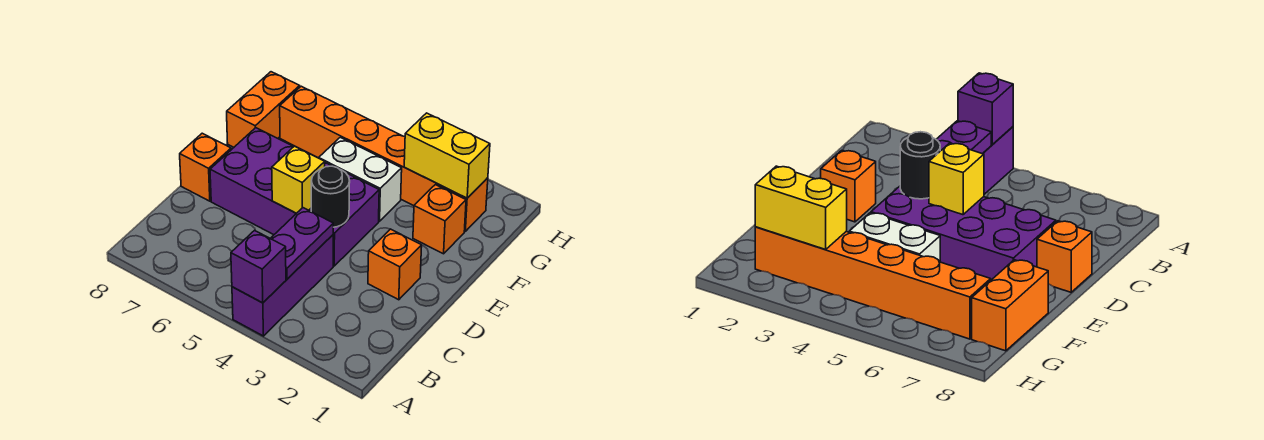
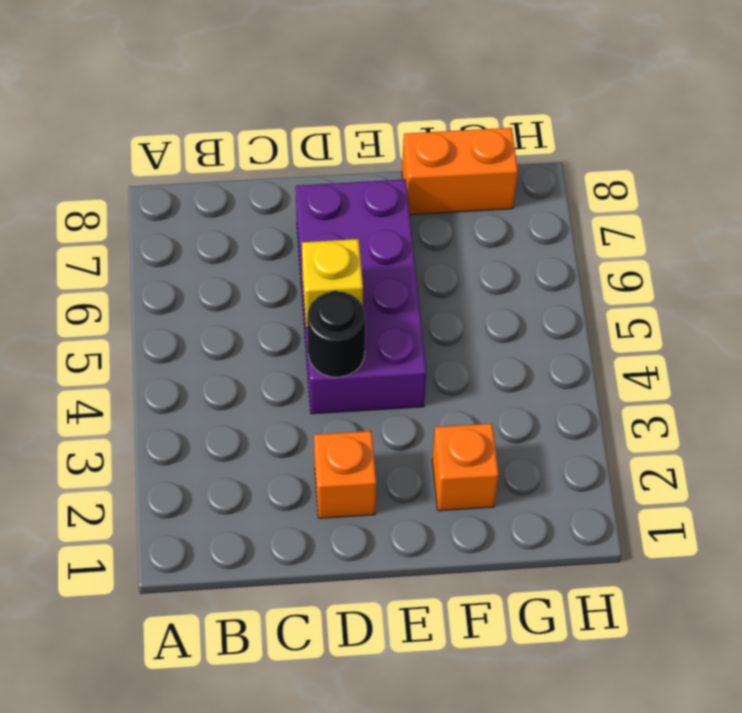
none -> purple 1x3 brick [232,235,333,336]
none -> orange 1x1 brick [180,133,231,201]
none -> white 1x2 brick [319,137,402,221]

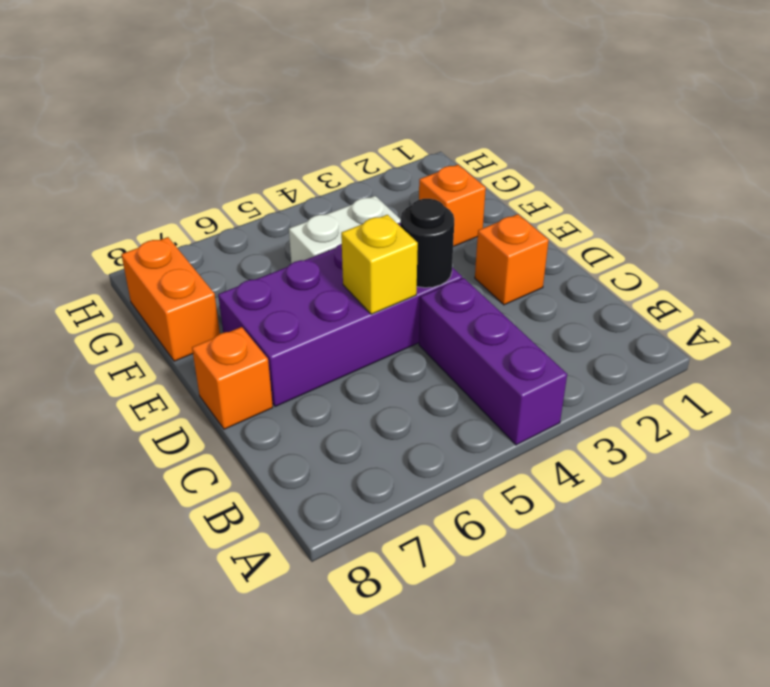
none -> orange 1x6 brick [280,86,488,231]
none -> purple 1x1 brick [231,230,286,303]
none -> purple 1x2 plate [270,208,333,279]

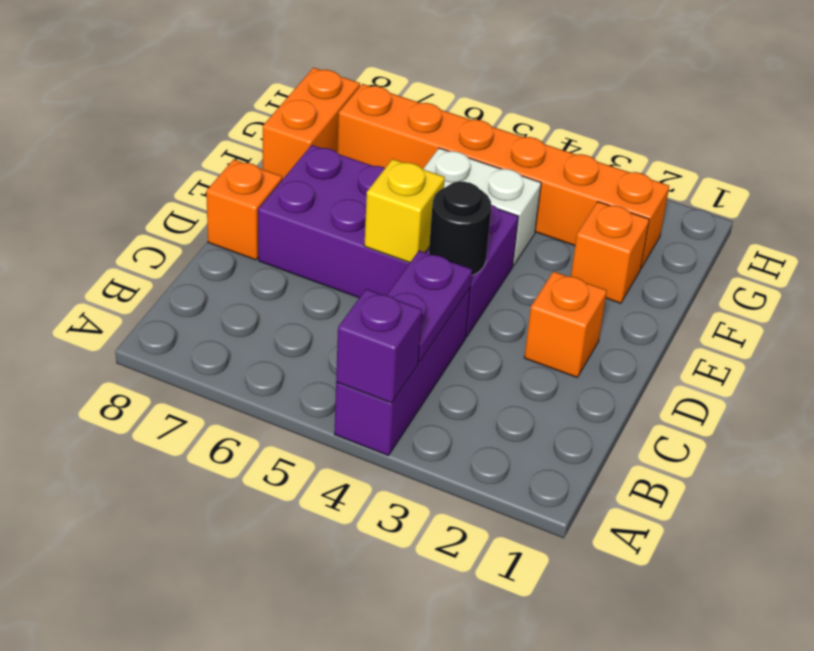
none -> yellow 1x2 brick [404,113,490,198]

